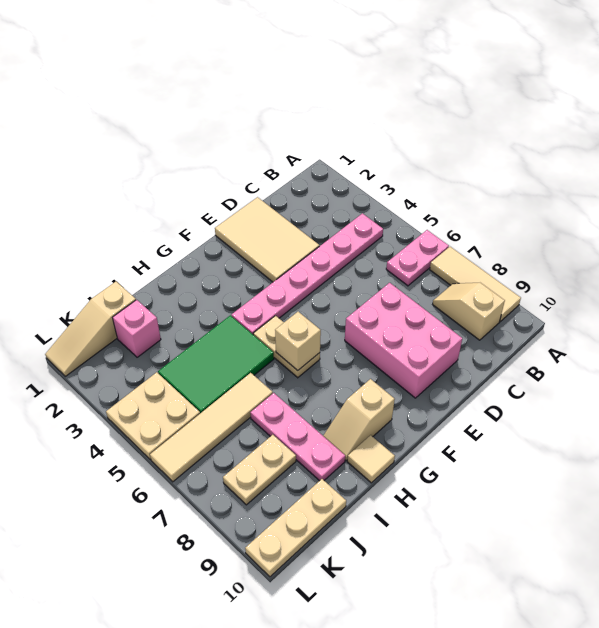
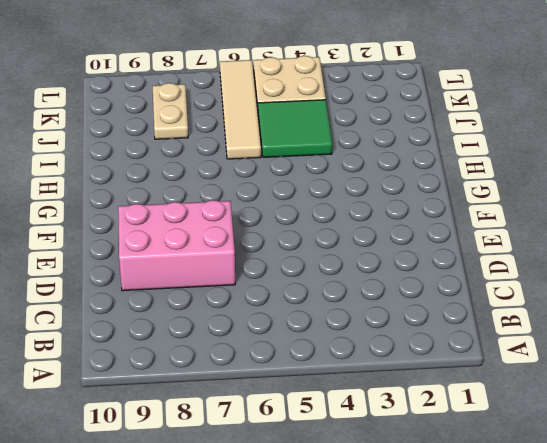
green 2x2 tile [258,100,332,157] -> green 2x3 tile [158,315,274,413]
none -> pink 1x2 plate [386,230,449,286]
none -> tan 1x3 tile [430,247,521,322]
none -> pink 1x6 plate [232,213,383,334]

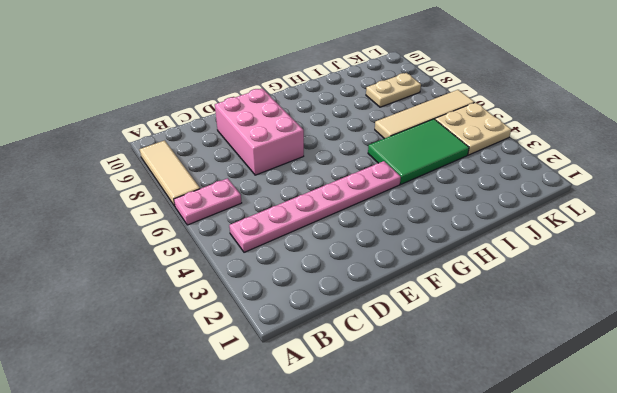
none -> tan 1x2 slope [433,283,505,340]
none -> tan 2x3 tile [215,197,319,282]
none -> tan 1x2 plate [253,316,320,378]

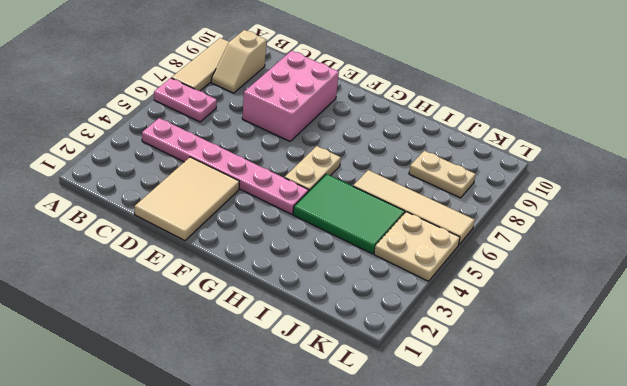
none -> tan 1x2 slope [323,379,395,461]
none -> tan 1x1 tile [347,435,395,483]
none -> pink 1x3 plate [250,393,345,481]

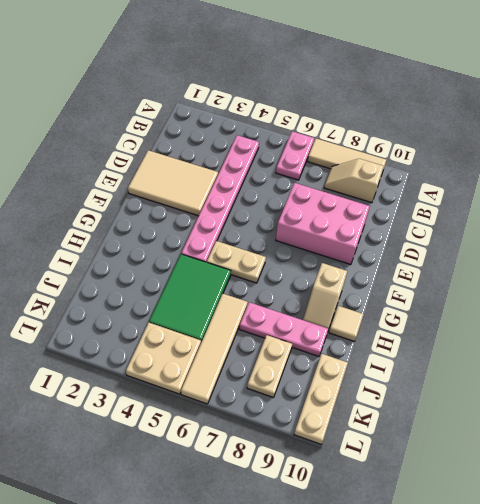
none -> tan 1x3 slope [45,282,136,376]
none -> pink 1x1 brick [113,300,161,357]
none -> tan 1x1 brick [275,312,321,370]

